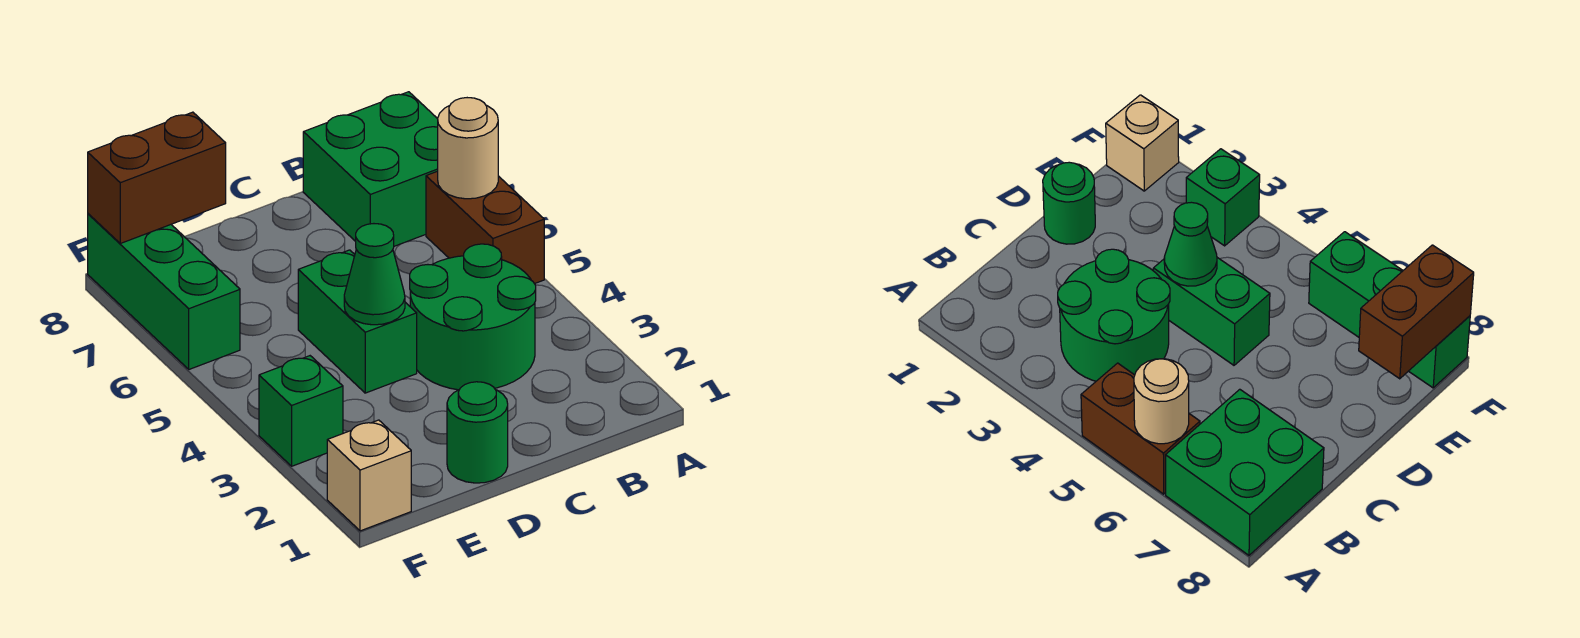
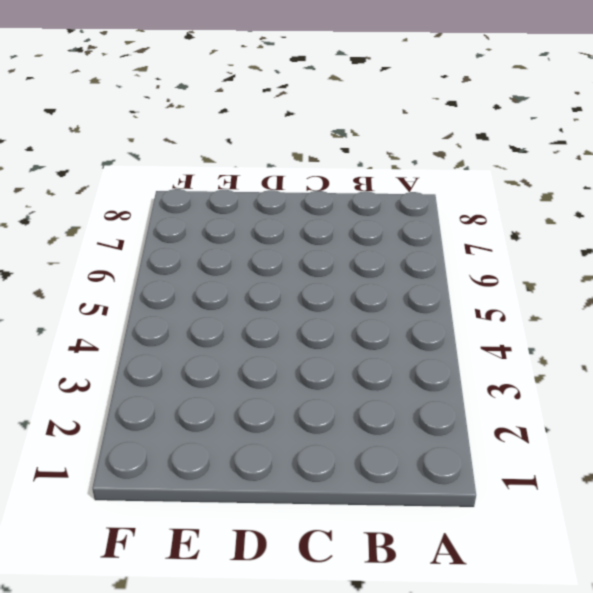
none -> brown 1x2 brick [426,171,544,284]
none -> green 2x2 brick [303,92,438,246]

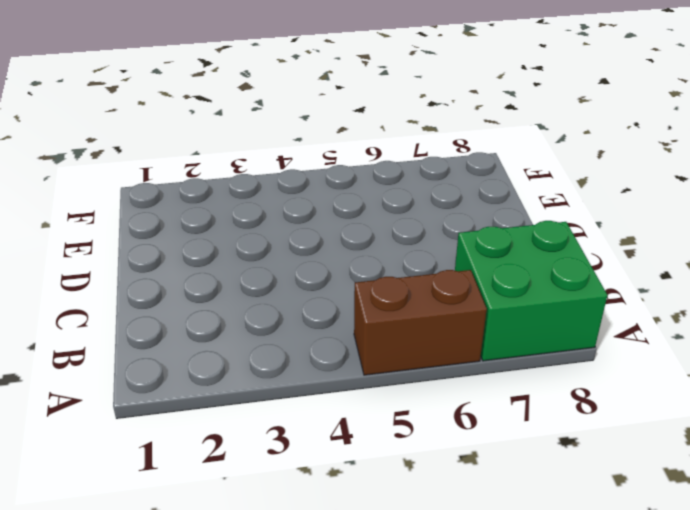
none -> green 2x2 round brick [410,244,536,390]
none -> green 1x1 round brick [447,382,508,483]

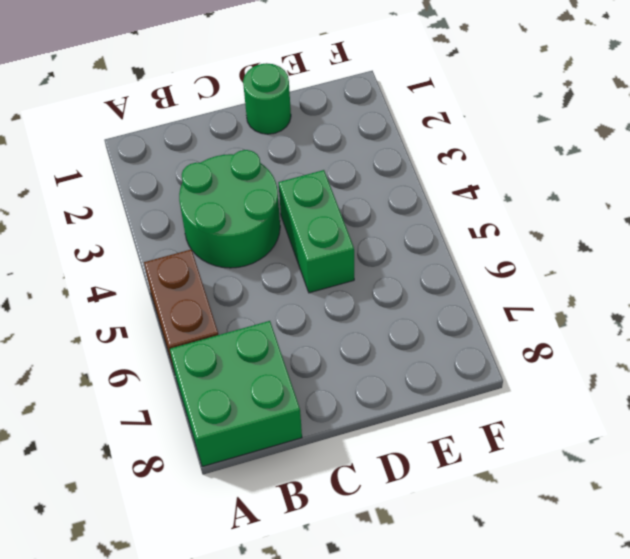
none -> tan 1x1 brick [327,420,411,531]
none -> green 1x1 brick [259,356,343,466]

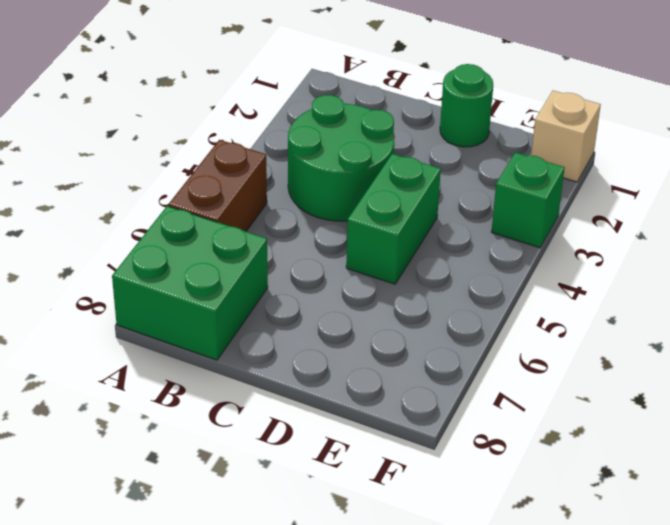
none -> green 1x3 brick [88,214,240,369]
none -> tan 1x1 round brick [438,98,498,199]

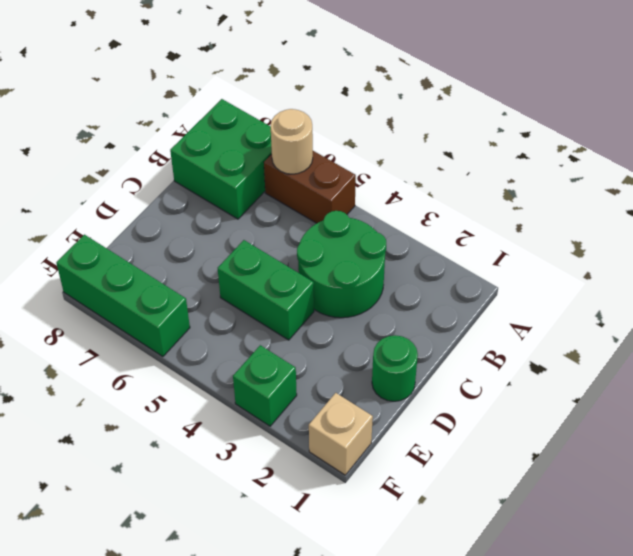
none -> green 1x1 cone [344,224,405,325]
none -> brown 1x2 brick [88,112,226,243]

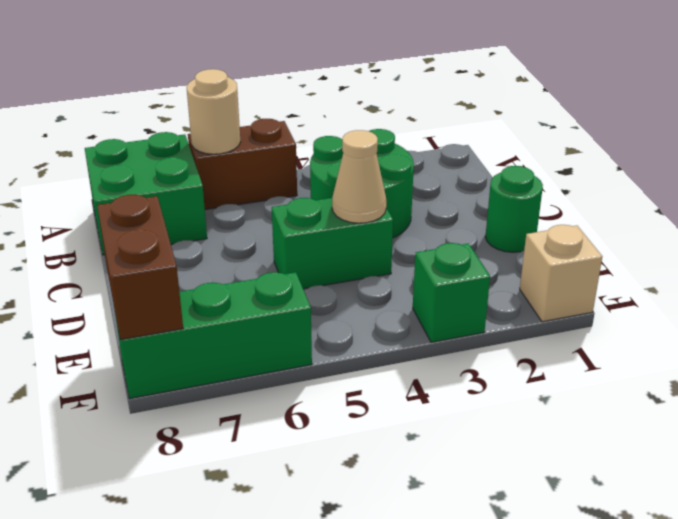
tan 1x1 cone [332,130,386,223] -> green 1x1 cone [344,224,405,325]

